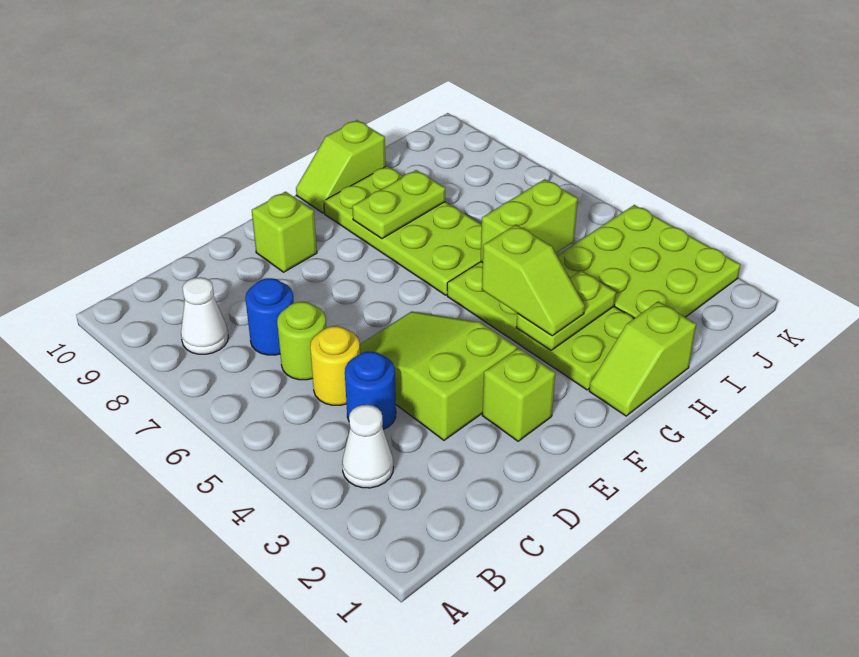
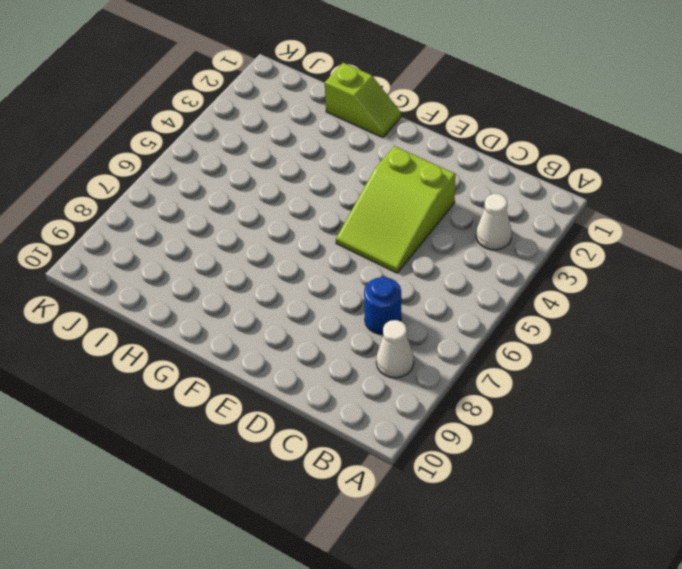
none -> blue 1x1 round brick [345,352,396,430]
none -> yellow 1x1 round brick [310,326,360,405]
none -> lime 1x1 round brick [277,302,326,380]

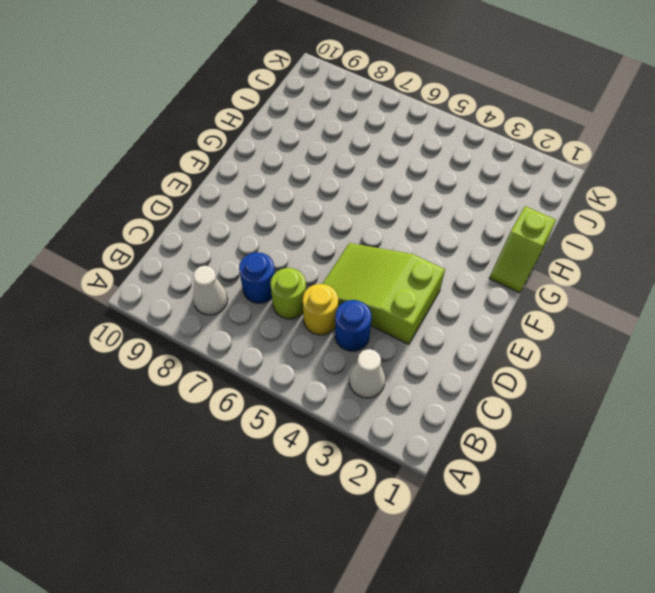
none -> lime 1x1 brick [482,348,555,441]
none -> lime 1x1 brick [252,192,317,272]
none -> lime 2x4 plate [447,262,634,390]

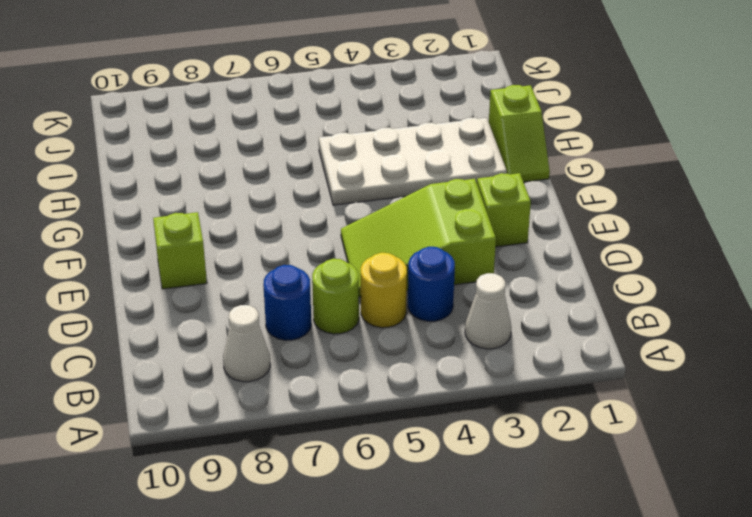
white 2x4 plate [319,118,507,205] -> lime 2x4 plate [447,262,634,390]
none -> lime 2x4 plate [324,166,482,295]
none -> lime 1x2 slope [296,120,386,213]
none -> lime 3x3 plate [557,205,740,318]

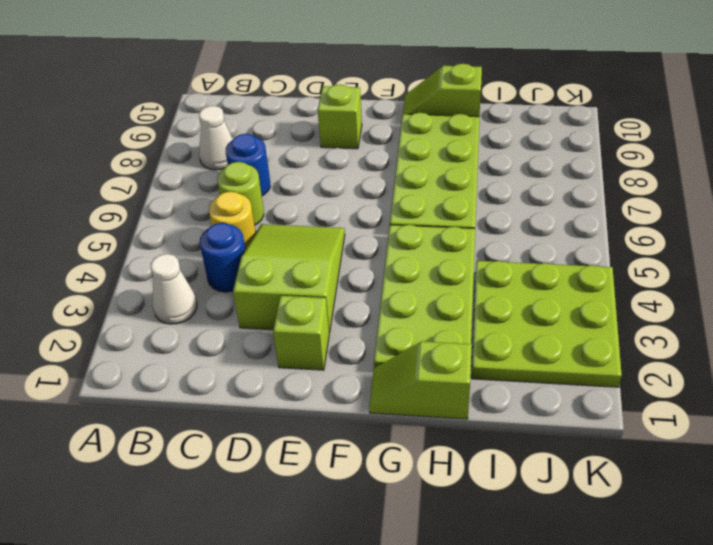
none -> lime 1x2 plate [516,271,616,350]
none -> lime 1x2 plate [352,170,445,239]
none -> lime 1x2 brick [481,179,578,263]

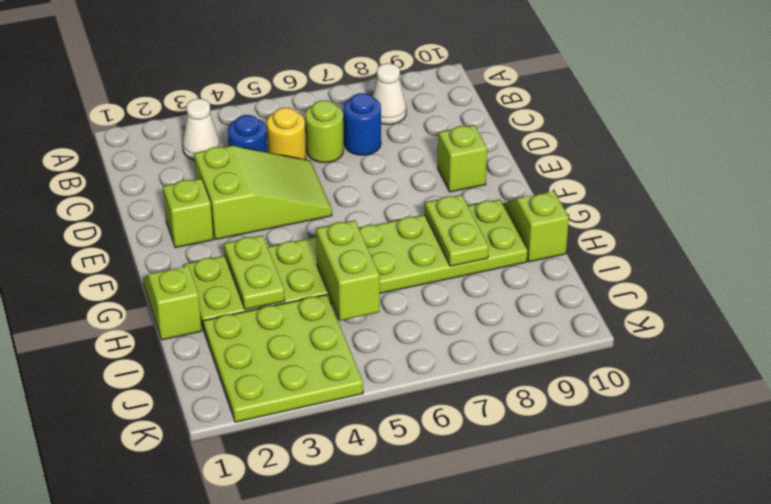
none -> lime 1x2 slope [482,225,585,336]

